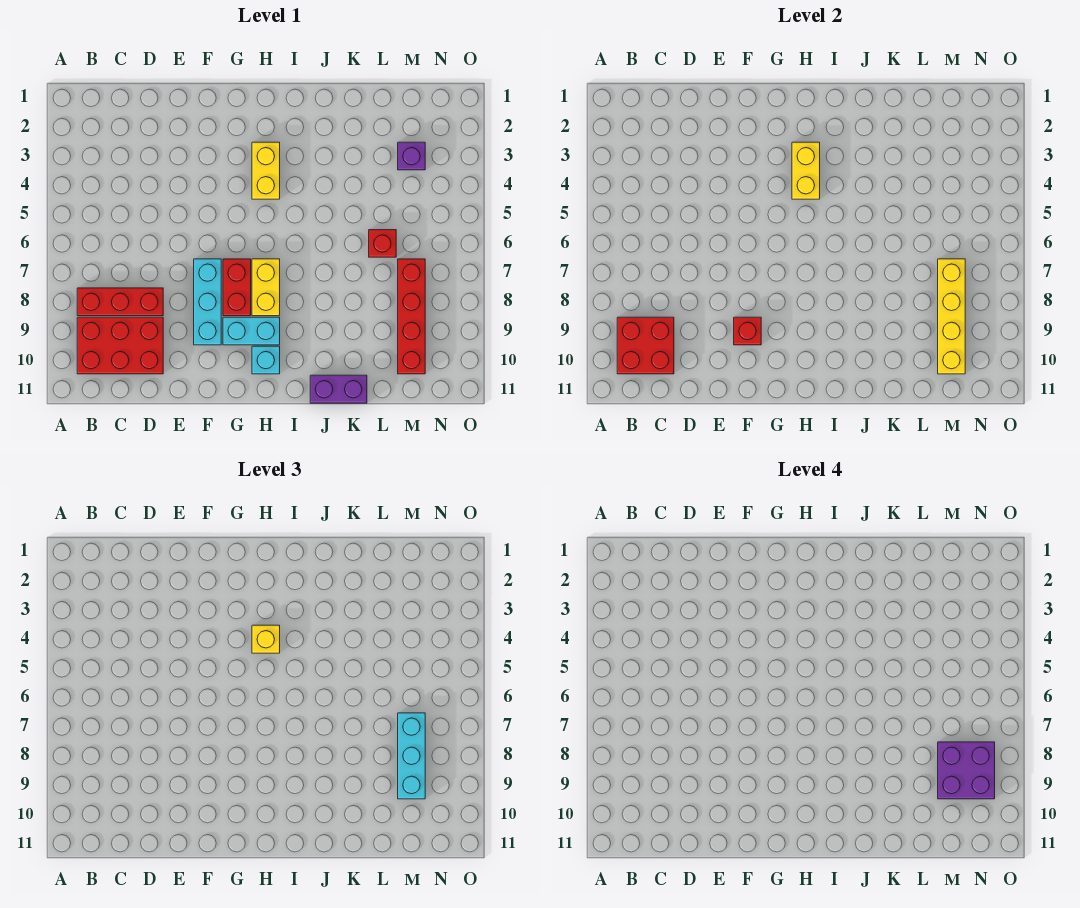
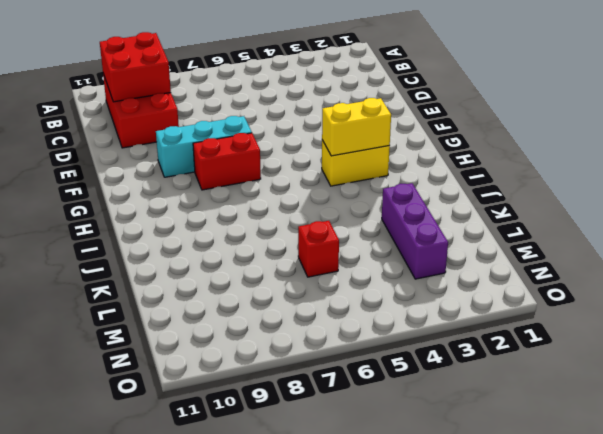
purple 1x3 brick [382,183,448,279] -> purple 1x1 brick [398,142,425,170]
none -> red 1x3 brick [77,288,163,316]
none -> cyan 1x2 brick [223,317,280,345]
none -> yellow 1x2 brick [252,259,280,316]

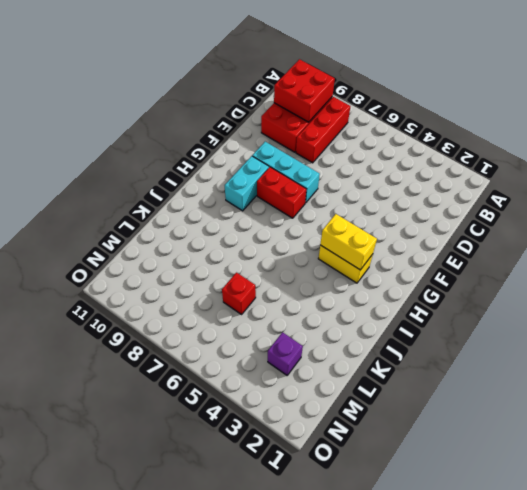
none -> yellow 1x2 brick [252,259,280,316]
none -> cyan 1x1 brick [252,346,280,374]
none -> purple 1x2 brick [310,375,367,403]

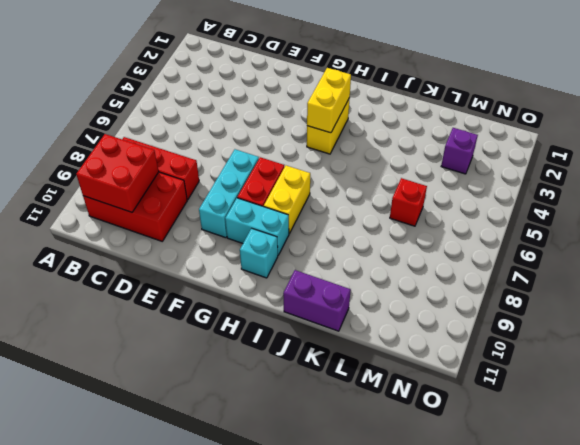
none -> red 1x4 brick [398,259,425,374]
none -> red 1x1 brick [734,317,761,345]
none -> yellow 1x4 brick [938,259,965,374]

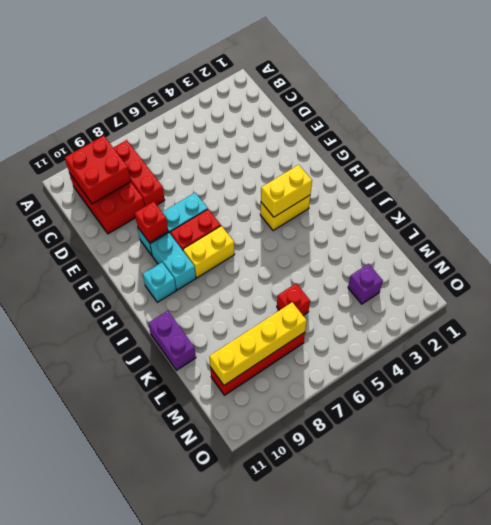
none -> yellow 1x1 brick [252,625,280,653]
none -> cyan 1x3 brick [398,713,425,799]
none -> purple 2x2 brick [938,742,995,799]

